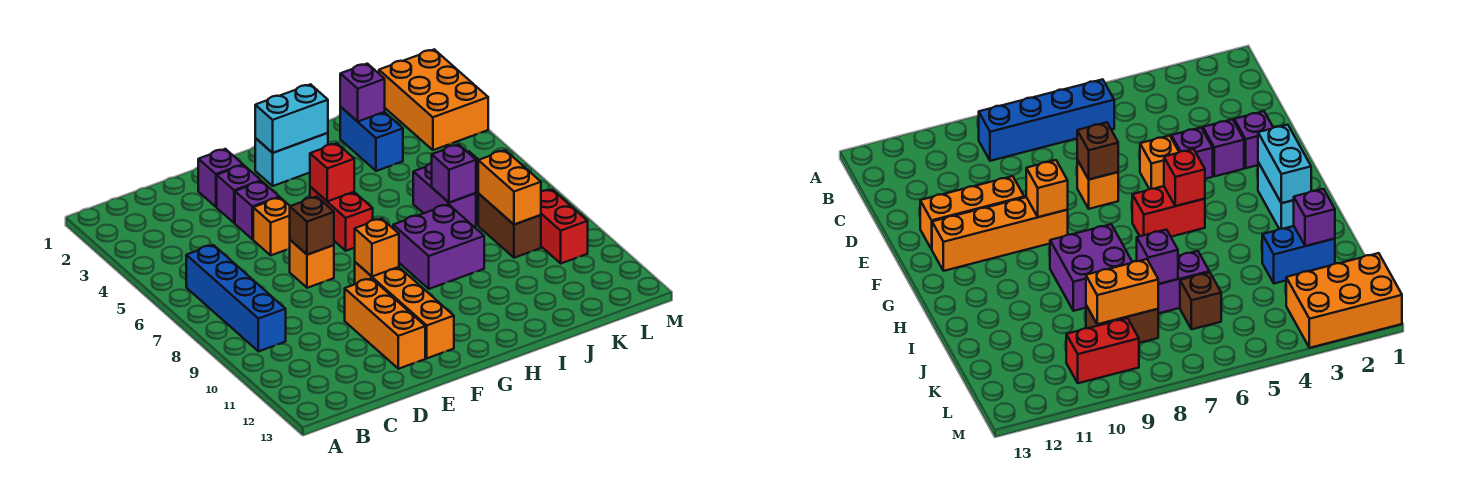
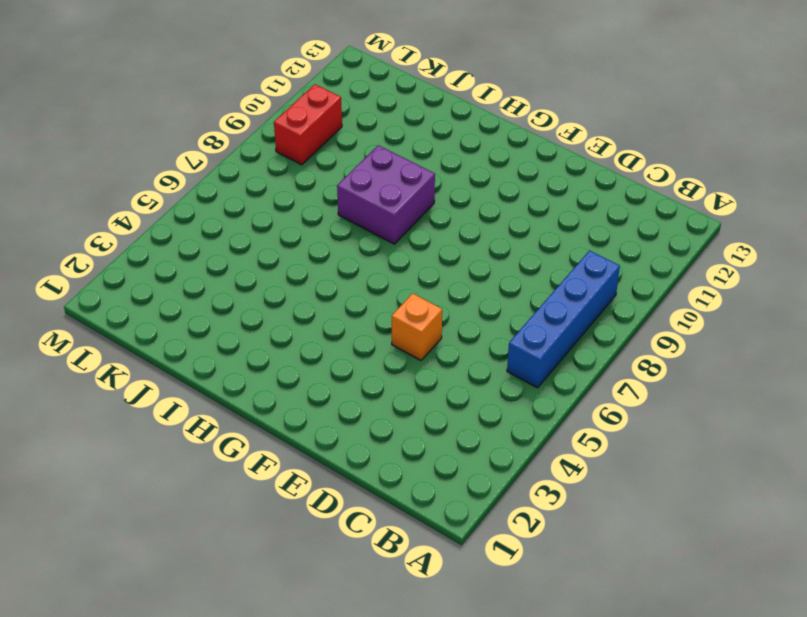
none -> purple 1x1 brick [198,149,243,207]
none -> purple 1x1 brick [217,165,261,223]
none -> purple 1x1 brick [235,181,279,239]

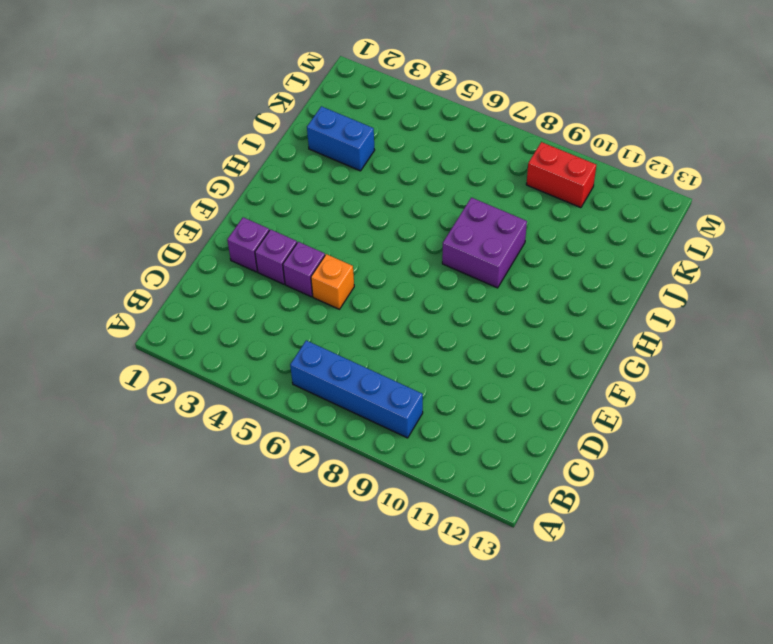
none -> orange 1x1 brick [290,240,334,288]
none -> orange 1x3 brick [345,278,425,369]
none -> orange 1x4 brick [355,262,454,358]

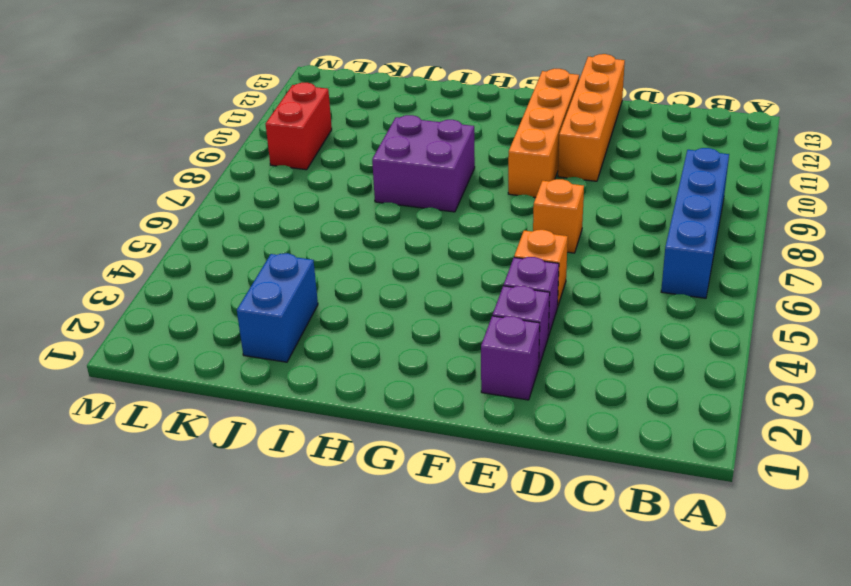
orange 1x4 brick [558,54,625,181] -> orange 1x3 brick [345,278,425,369]
none -> cyan 1x2 brick [255,133,328,186]
none -> red 1x2 brick [310,187,373,251]
none -> purple 1x2 brick [413,163,476,227]

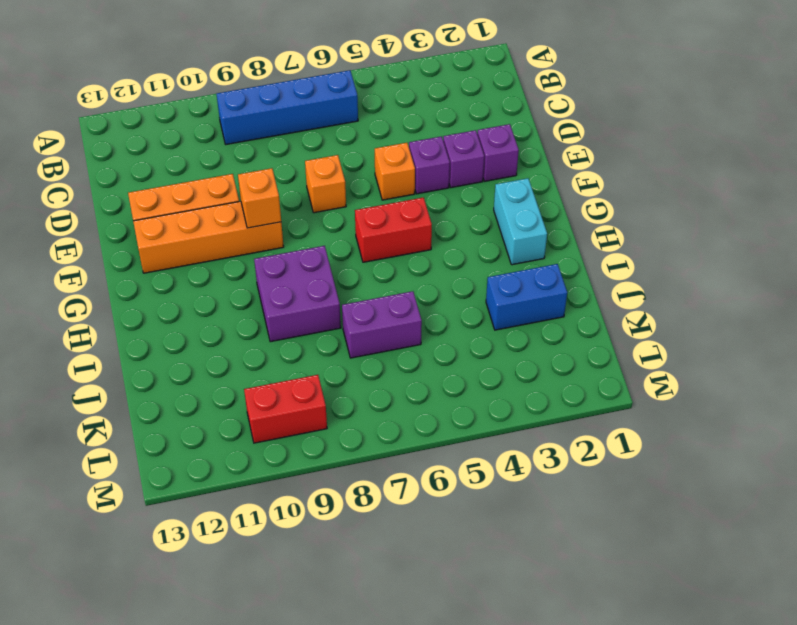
none -> brown 1x1 brick [1180,272,1221,329]
none -> brown 1x2 brick [478,193,541,258]
none -> orange 2x3 brick [379,49,488,150]

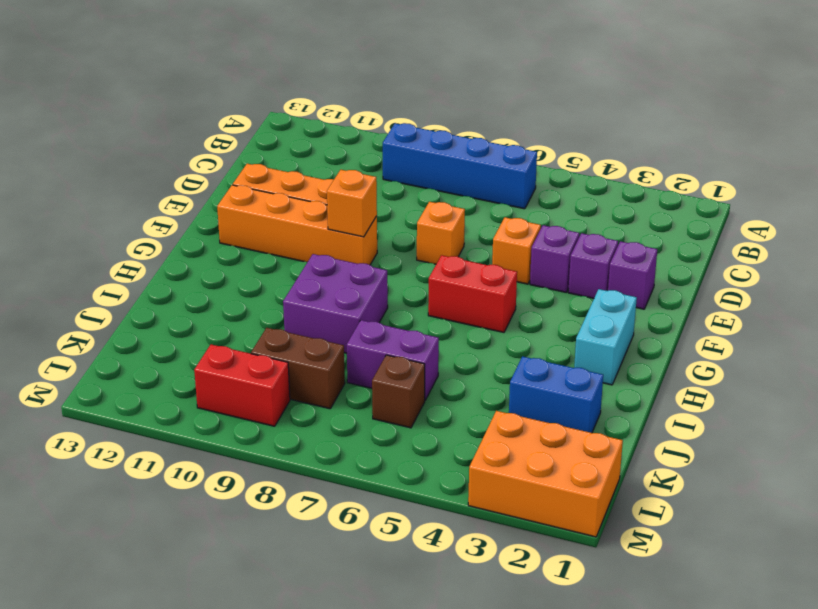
none -> brown 1x1 brick [290,197,334,255]
none -> cyan 1x2 brick [255,84,328,153]
none -> red 1x1 brick [310,143,354,201]

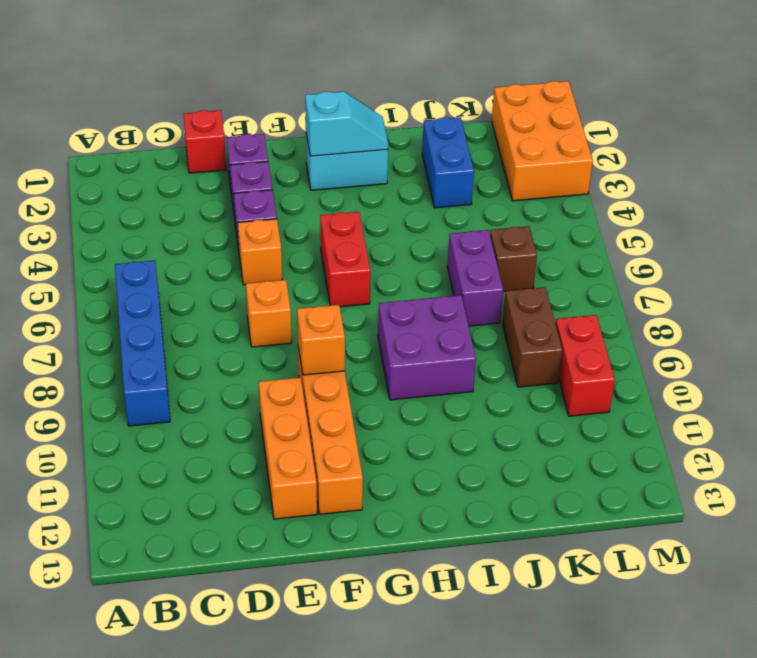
red 1x1 brick [184,110,226,173] -> red 1x1 brick moved to [310,143,354,201]
cyan 1x2 slope [305,91,388,156] -> cyan 1x2 brick [255,84,328,153]
none -> brown 1x1 brick [290,197,334,255]
none -> purple 1x1 brick [340,64,385,121]
none -> purple 1x1 brick [432,144,476,203]

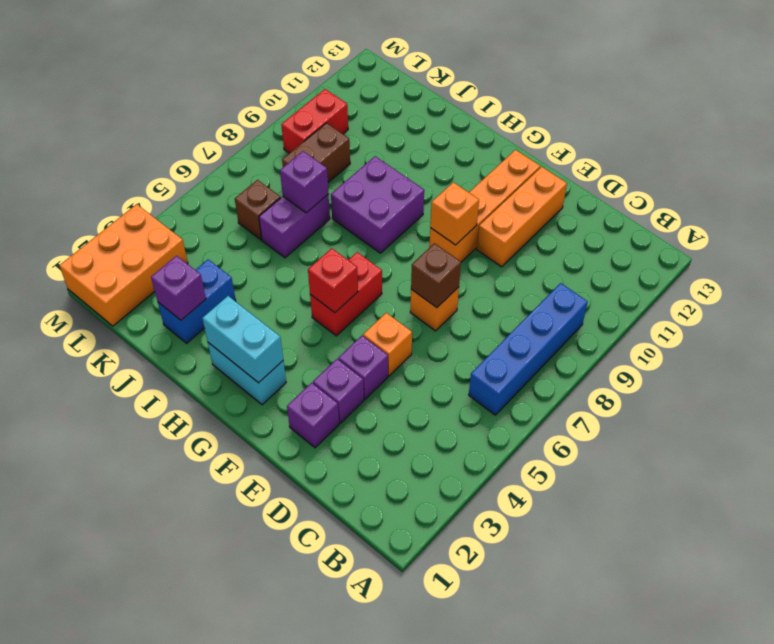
none -> orange 1x2 brick [478,150,541,225]

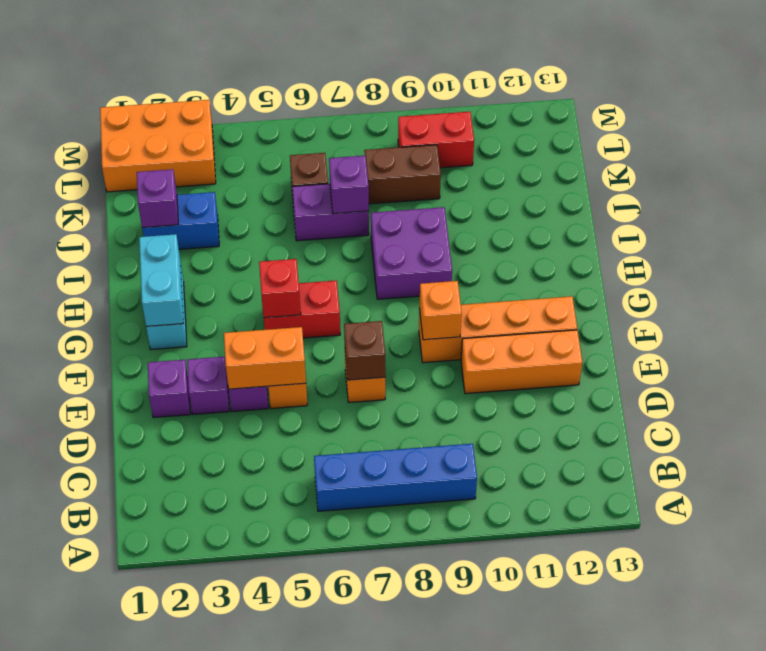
orange 1x2 brick [224,327,306,389] -> orange 1x2 brick moved to [478,150,541,225]

